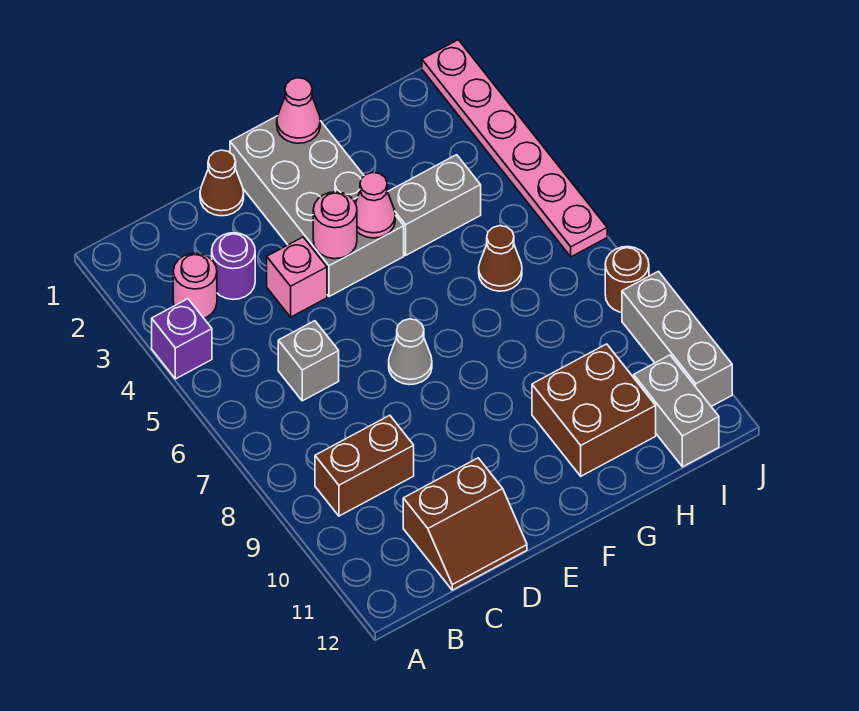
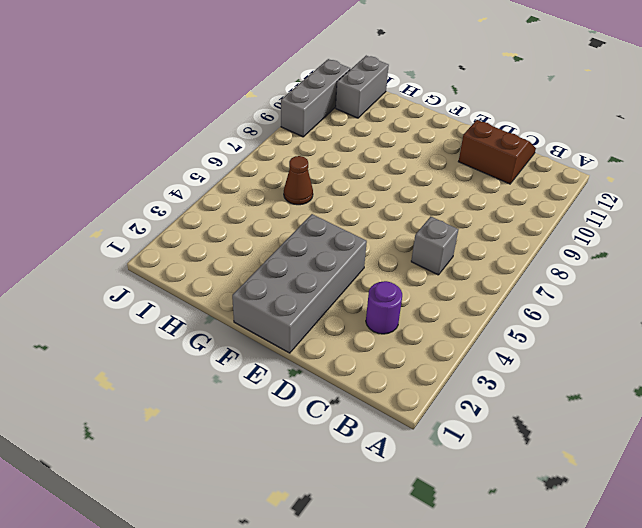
none -> purple 1x1 brick [152,299,212,379]
none -> pink 1x1 round brick [173,253,217,318]
none -> brown 1x2 brick [315,415,414,516]

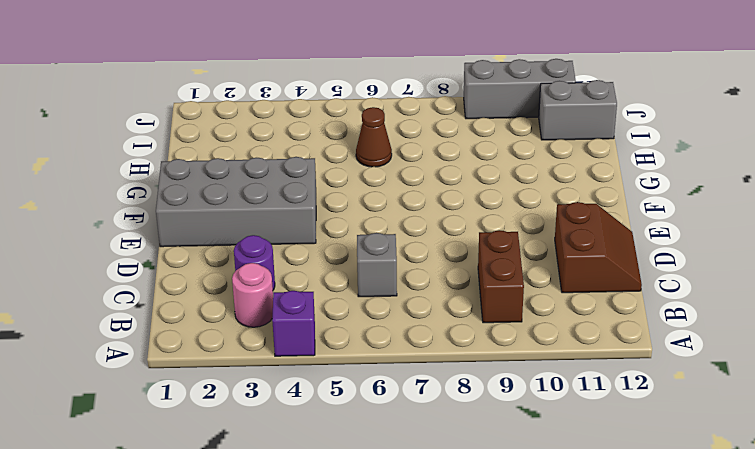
none -> brown 1x1 cone [200,150,244,216]
none -> pink 1x1 brick [267,237,327,317]
none -> grey 1x1 cone [389,319,432,385]

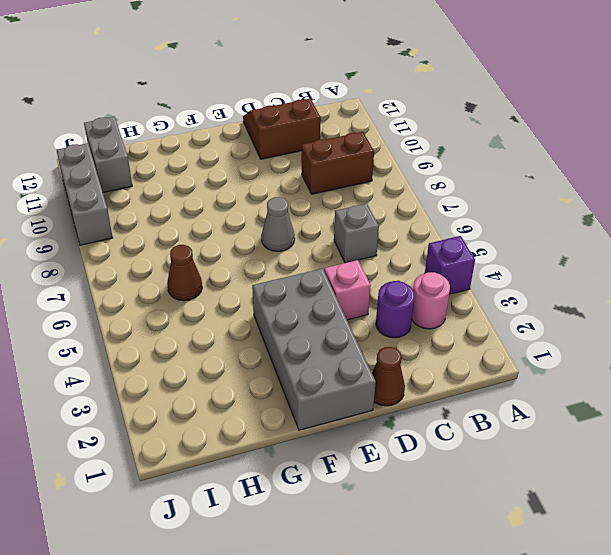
none -> grey 1x2 brick [388,155,481,255]
none -> brown 2x2 brick [532,344,656,476]
none -> pink 1x6 plate [422,40,607,257]

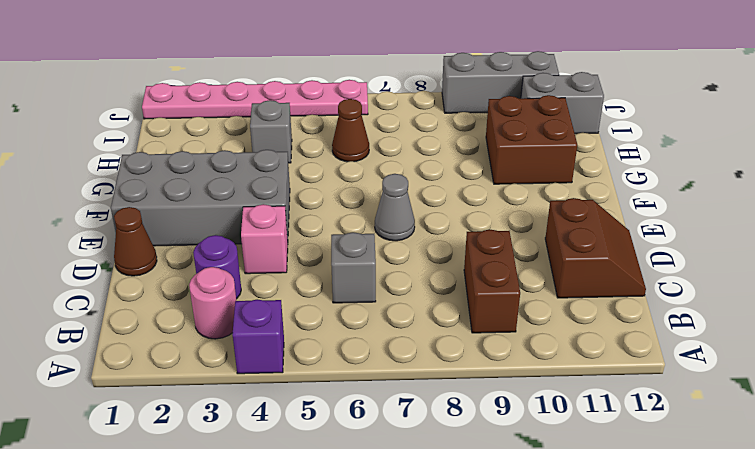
grey 1x1 brick [250,100,292,163] -> grey 1x2 brick [388,155,481,255]
none -> brown 1x1 round brick [605,247,649,313]
none -> pink 1x1 round brick [313,192,357,259]
none -> pink 1x1 cone [277,78,320,143]

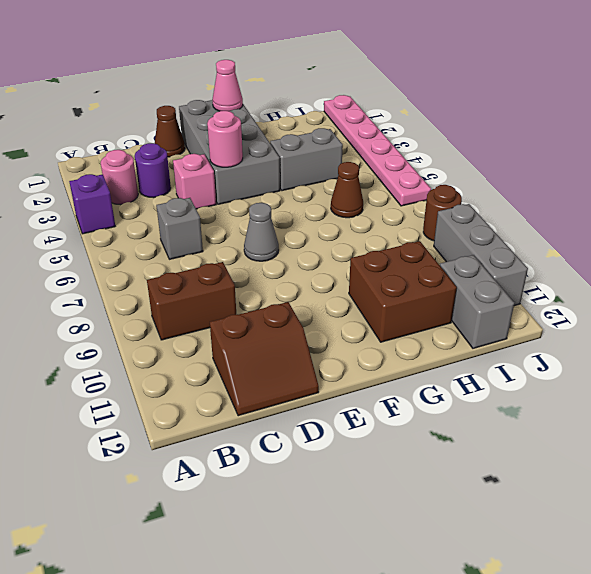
none -> pink 1x1 cone [355,173,395,238]

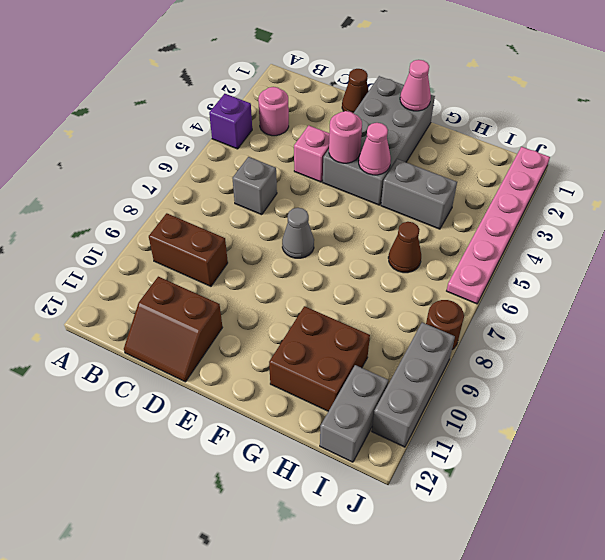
none -> purple 1x1 round brick [212,233,255,299]

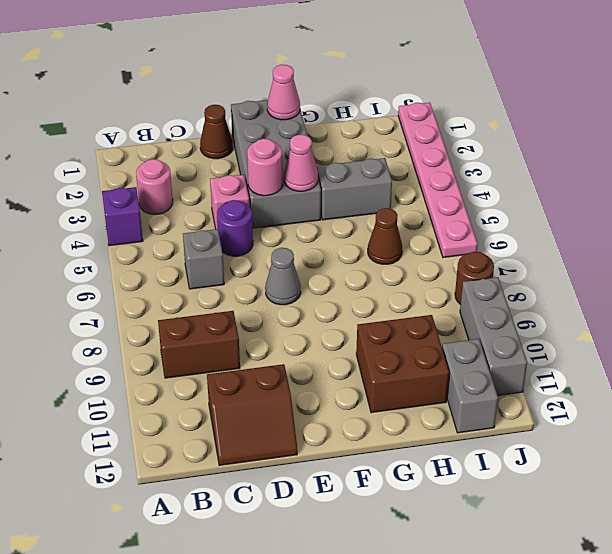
purple 1x1 round brick [217,200,253,256] -> purple 1x1 round brick moved to [212,233,255,299]

